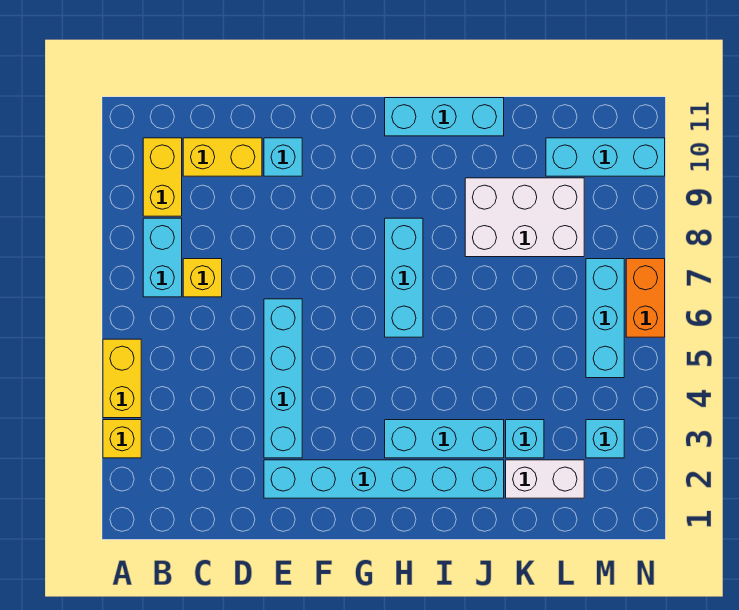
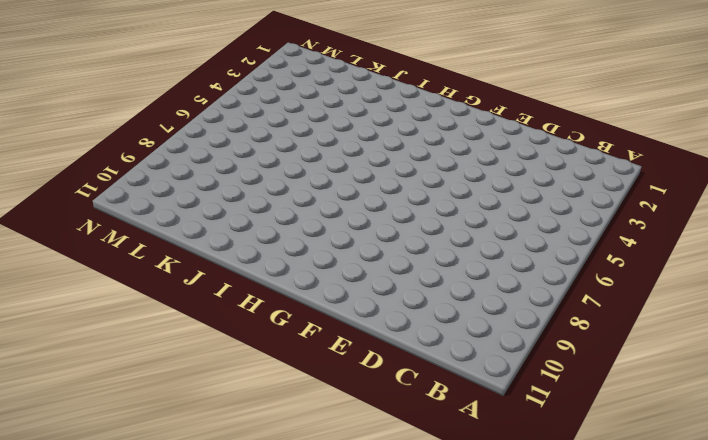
none -> yellow 1x1 brick [103,420,141,458]
none -> yellow 1x2 brick [103,339,141,418]
none -> cyan 1x2 brick [143,218,182,297]

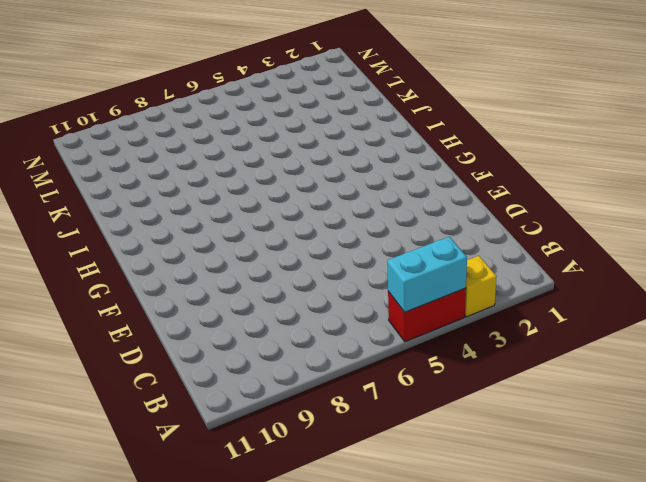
red 1x2 brick [388,288,466,342] -> yellow 1x2 brick [103,339,141,418]
cyan 1x2 brick [387,237,467,312] -> cyan 1x2 brick moved to [143,218,182,297]
none -> yellow 1x2 brick [143,138,182,216]
none -> yellow 1x1 brick [183,259,222,297]
none -> yellow 1x2 brick [183,138,262,176]

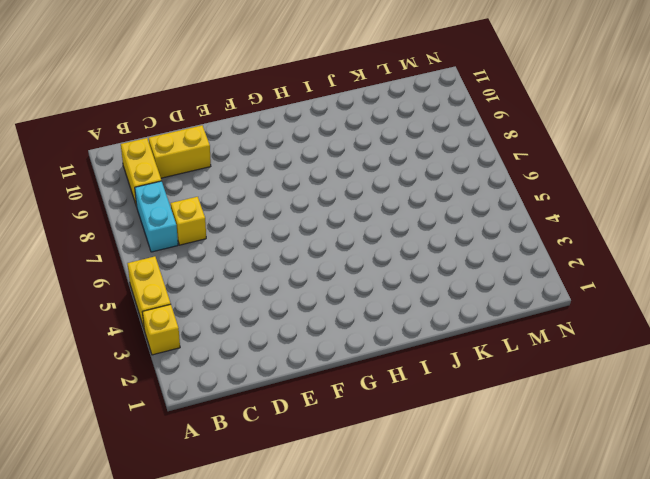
none -> cyan 1x6 brick [264,460,504,498]
none -> cyan 1x4 brick [264,299,302,458]
none -> cyan 1x1 brick [264,138,302,176]

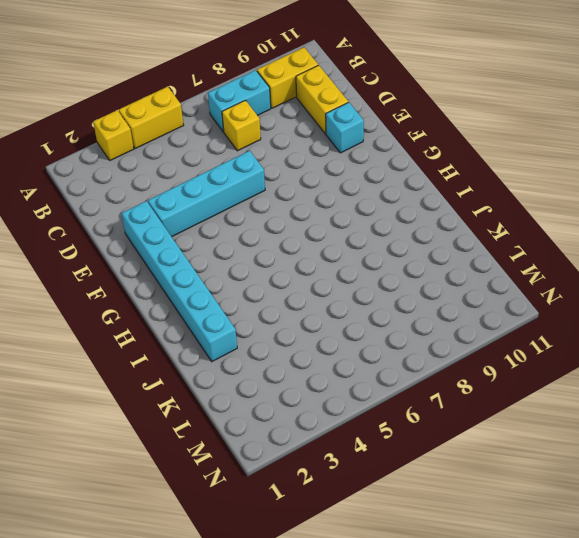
none -> cyan 1x3 brick [385,420,504,458]
none -> cyan 1x3 brick [385,218,423,337]
none -> cyan 1x3 brick [385,98,504,136]

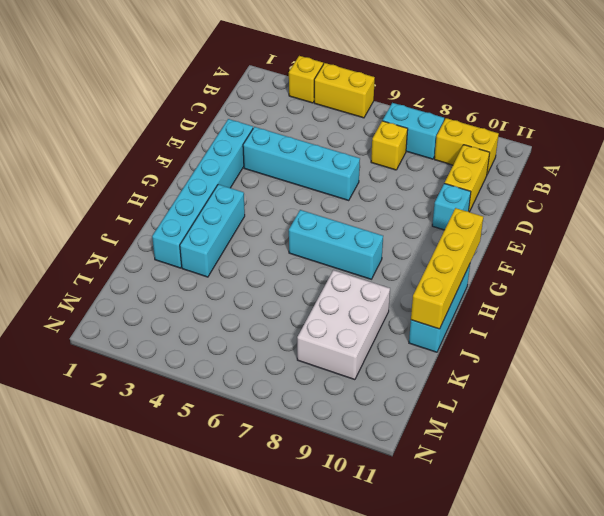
yellow 1x4 brick [411,208,483,329] -> none
none -> white 1x2 brick [506,460,584,498]
none -> cyan 1x1 brick [506,420,544,458]
none -> cyan 1x3 brick [546,138,665,176]

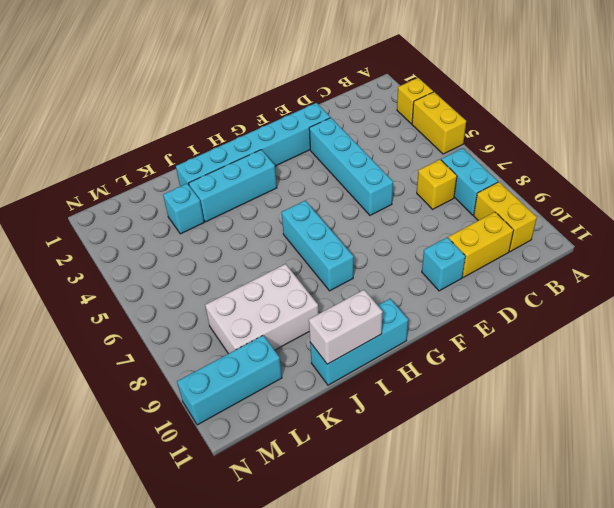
white 1x2 brick [309,290,383,364] -> white 1x2 brick moved to [506,460,584,498]
none -> cyan 1x1 brick [586,420,624,458]
none -> cyan 1x3 brick [586,259,624,378]
none -> orange 1x2 brick [626,259,665,337]

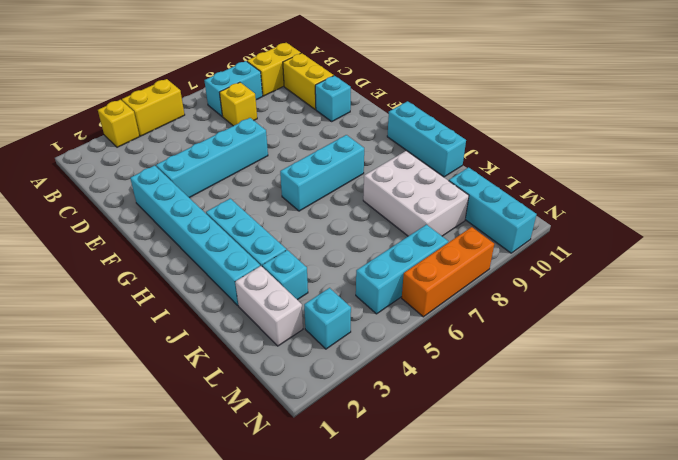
orange 1x3 brick [402,227,494,317] -> orange 1x2 brick [626,259,665,337]

